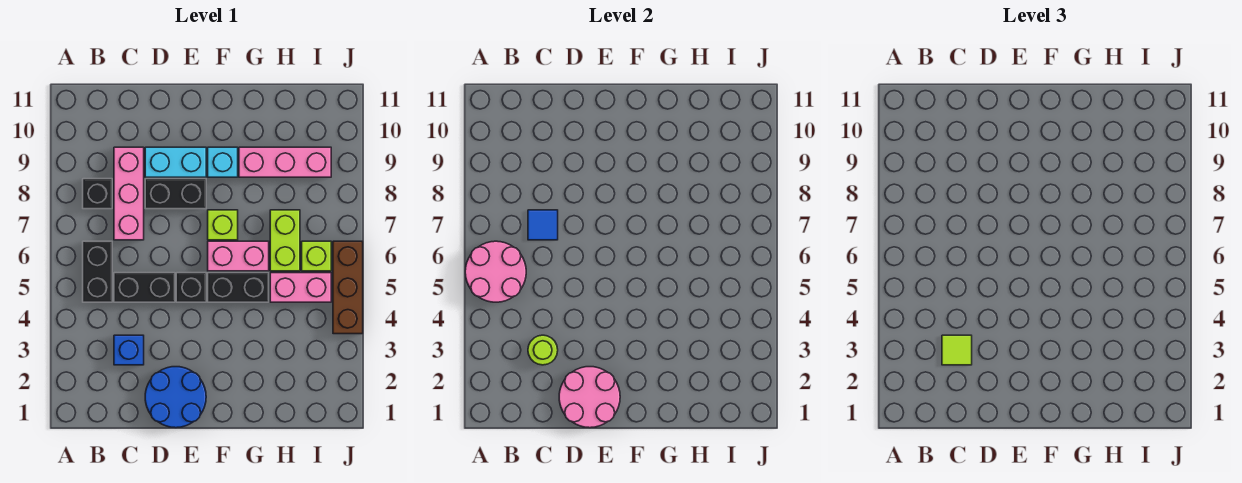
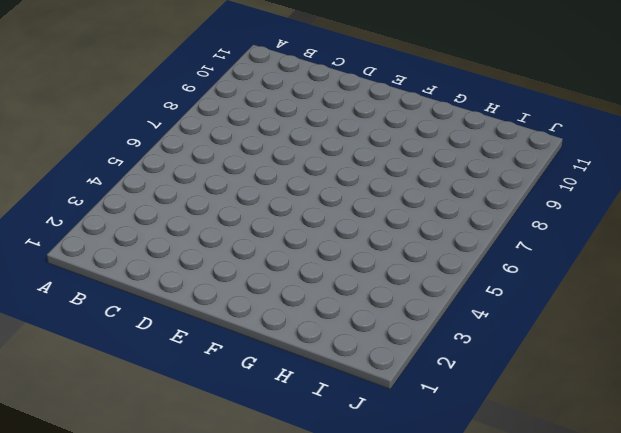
none -> black 1x2 brick [83,241,112,302]
none -> black 1x1 brick [83,179,112,209]
none -> blue 1x1 brick [114,335,144,365]

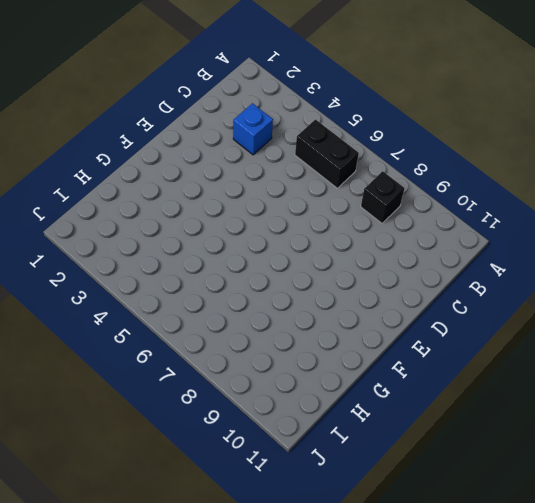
none -> black 1x2 brick [114,273,175,302]
none -> pink 1x3 brick [114,147,144,240]
none -> blue 2x2 round brick [145,367,206,428]

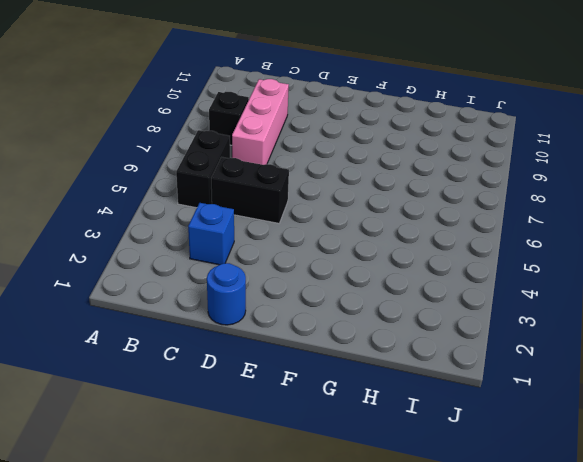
blue 1x1 round brick [207,263,246,325] -> blue 2x2 round brick [145,367,206,428]
none -> black 1x2 brick [145,179,206,209]
none -> cyan 1x2 brick [145,147,206,177]
none -> black 1x1 brick [176,273,206,302]

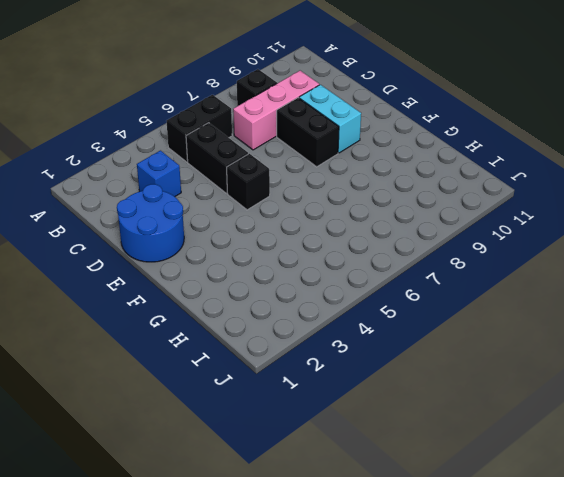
none -> black 1x2 brick [208,273,269,302]
none -> pink 1x2 brick [208,241,269,271]
none -> lime 1x1 brick [208,210,238,240]

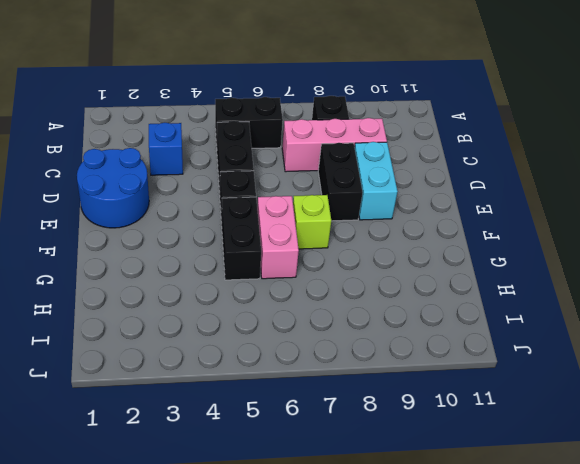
none -> cyan 1x1 brick [208,147,238,177]
none -> pink 1x3 brick [239,147,331,177]
none -> pink 1x2 brick [270,273,331,302]

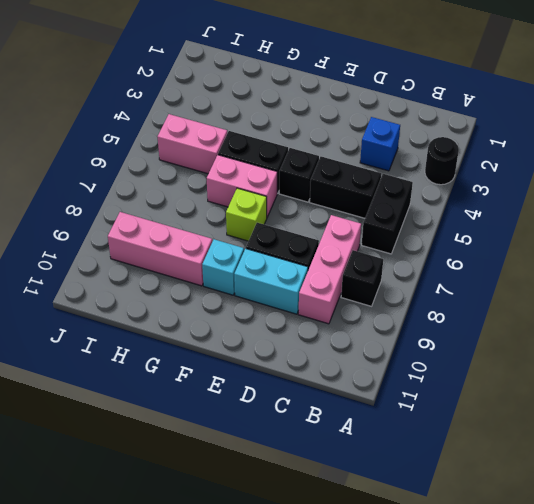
black 1x1 round brick [425,137,459,185] -> none
none -> blue 2x2 round brick [145,367,206,428]
none -> lime 1x2 brick [270,210,300,271]
none -> lime 1x1 brick [302,241,331,271]

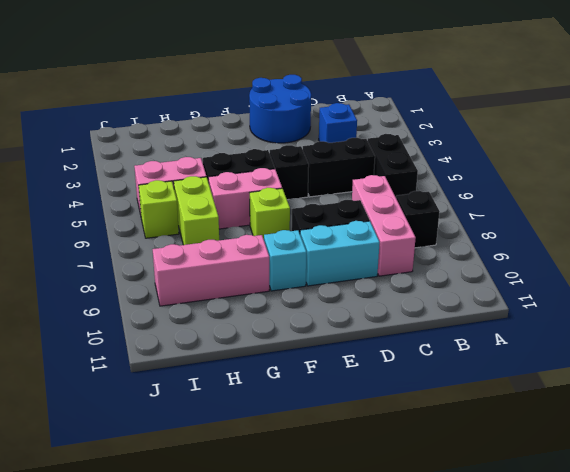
none -> brown 1x3 brick [333,241,363,334]
none -> pink 2x2 round brick [465,241,526,302]
none -> lime 1x1 round brick [528,335,558,365]

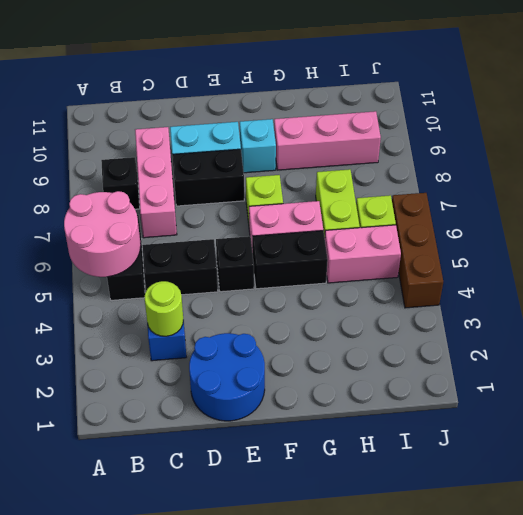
none -> blue 1x1 tile [528,210,558,240]
none -> pink 2x2 round brick [559,367,620,428]
none -> lime 1x1 tile [942,335,972,365]

